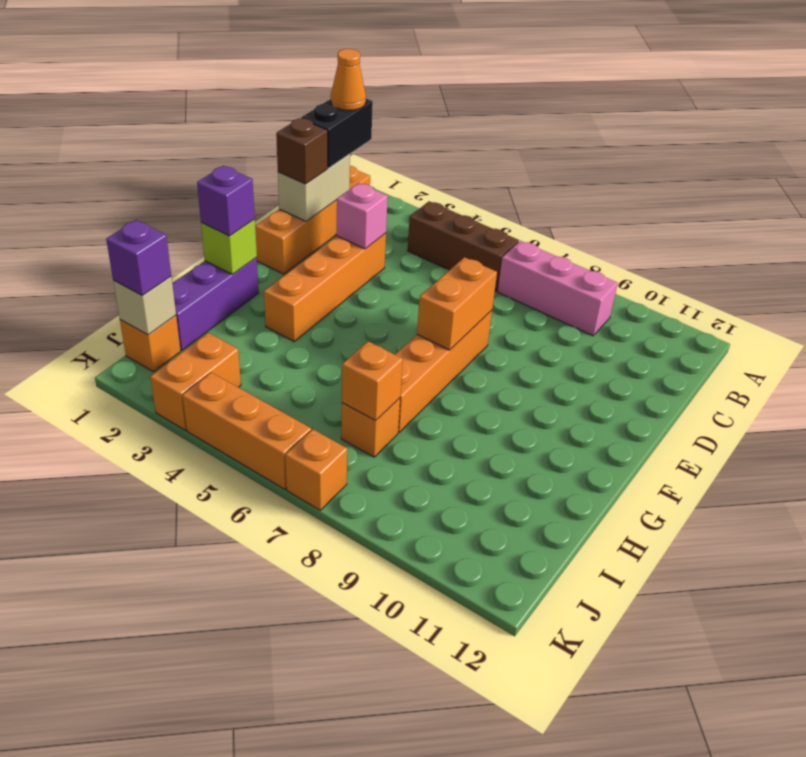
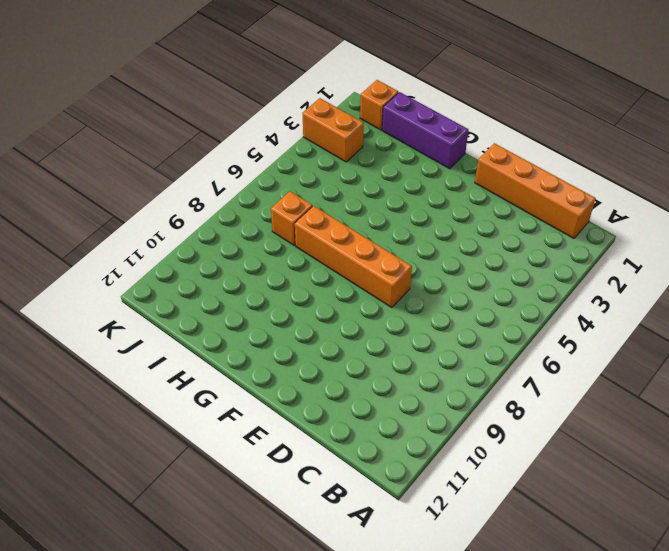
none -> brown 1x3 brick [408,201,519,291]
none -> pink 1x3 brick [498,241,618,336]
none -> orange 1x4 brick [264,233,386,341]

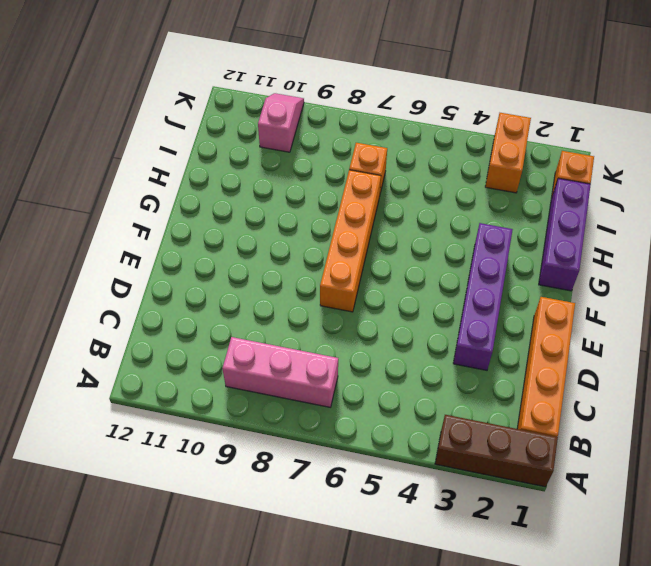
brown 1x3 brick [435,415,558,487] -> brown 1x3 brick moved to [408,201,519,291]
purple 1x4 brick [453,223,513,370] -> orange 1x4 brick [264,233,386,341]
pink 1x2 slope [258,93,304,152] -> none
none -> orange 1x3 brick [182,373,311,489]
none -> orange 1x1 brick [285,429,347,510]
none -> tan 1x2 brick [278,154,350,221]

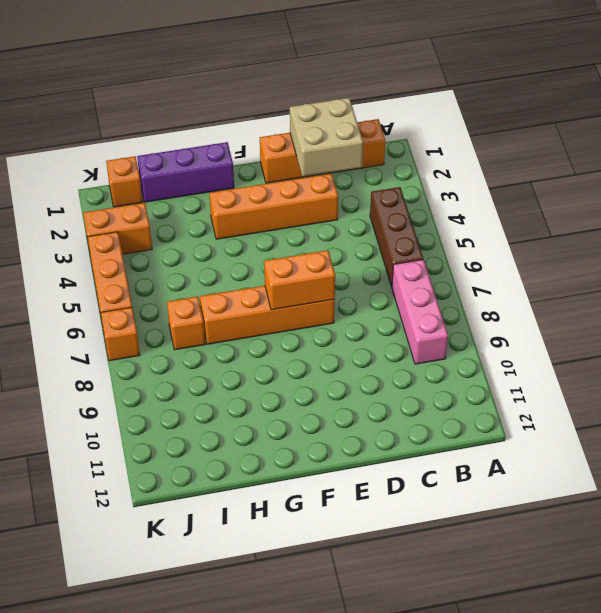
tan 2x2 brick [290,98,363,177] -> tan 1x2 brick [278,154,350,221]
none -> pink 1x1 brick [337,183,388,249]
none -> lime 1x1 brick [201,220,257,274]
none -> orange 1x1 brick [342,341,403,420]

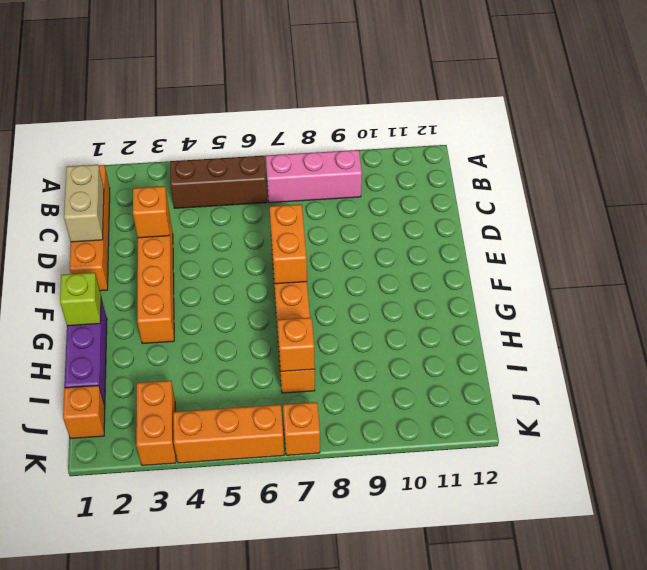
orange 1x1 brick [133,186,169,238] -> pink 1x1 brick [337,183,388,249]
none -> tan 1x1 brick [113,277,176,335]
none -> black 1x2 brick [301,99,373,168]
none -> brown 1x1 brick [276,118,328,184]

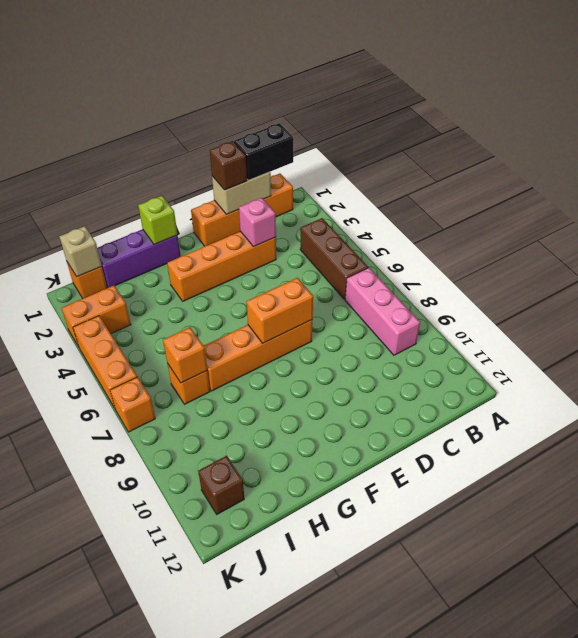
brown 1x1 brick [198,456,244,514] -> none
none -> purple 1x1 brick [197,166,255,236]
none -> purple 1x1 brick [106,220,171,295]
none -> orange 1x1 cone [331,49,366,110]

